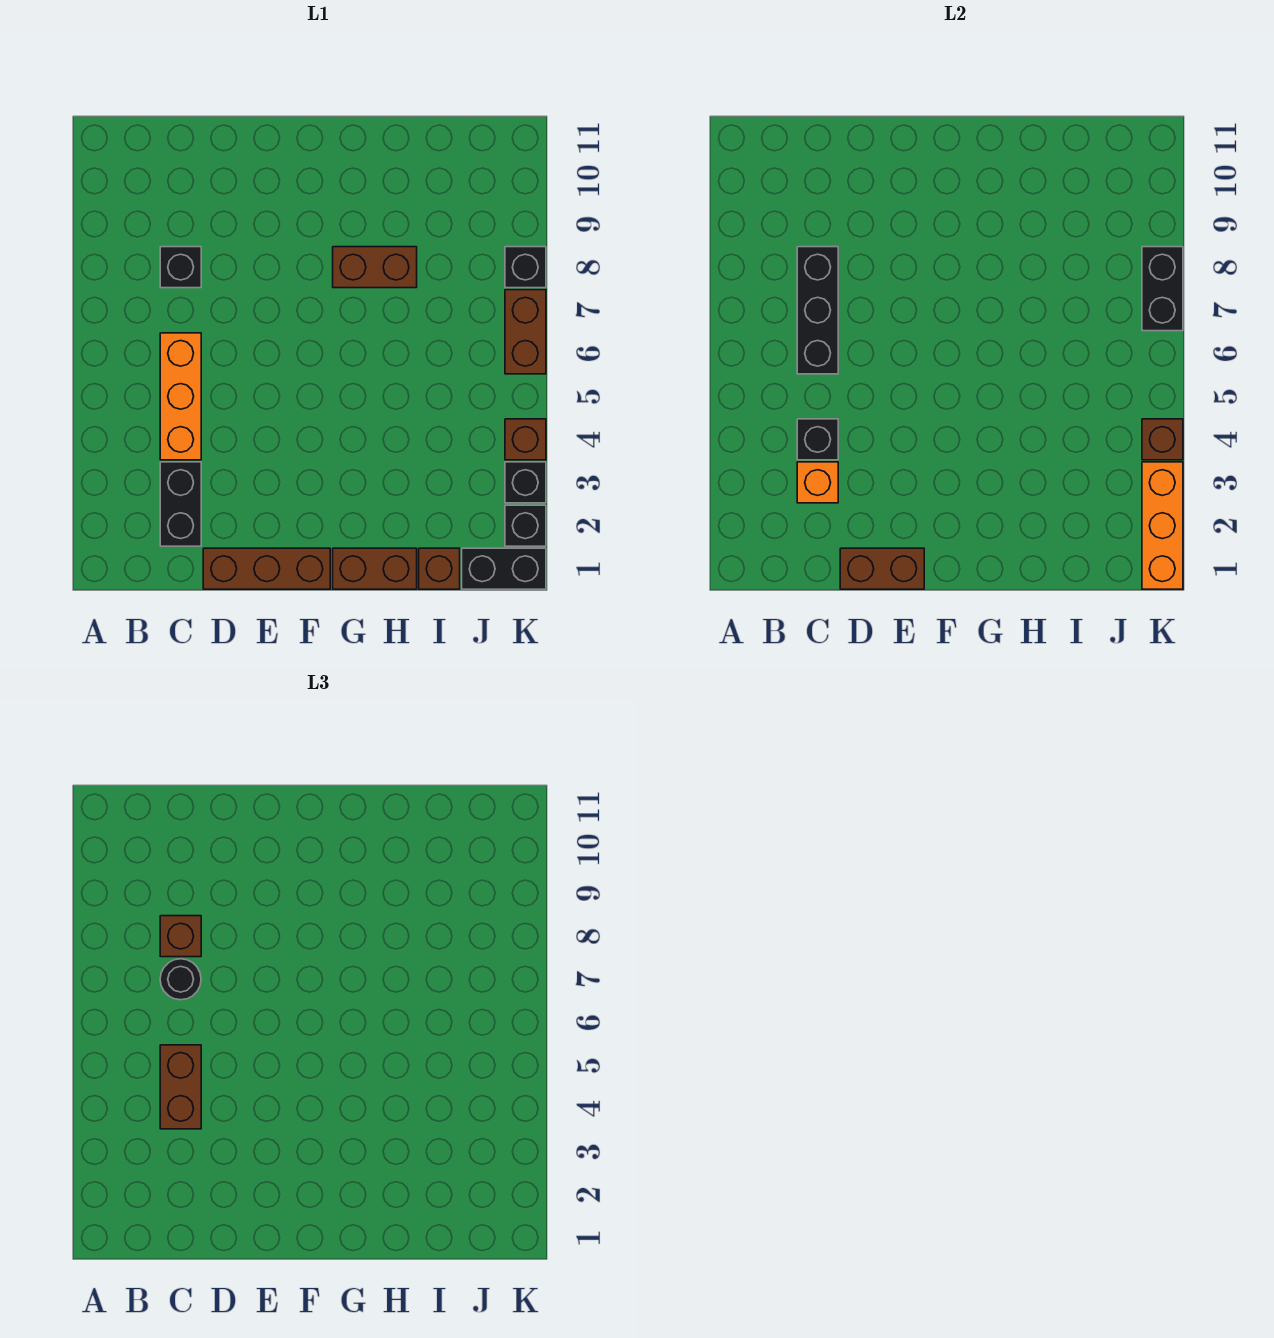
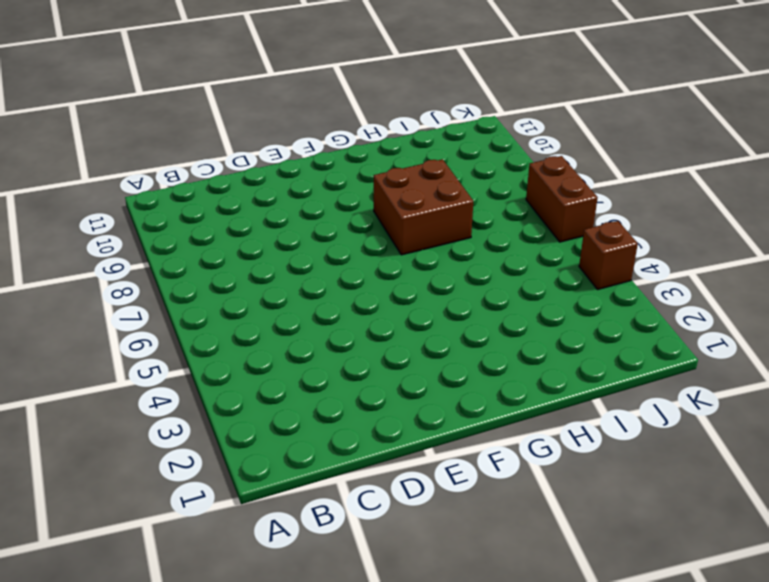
brown 2x2 brick [374,159,473,255] -> brown 1x2 brick [333,247,417,288]
none -> black 1x2 brick [160,462,201,546]
none -> orange 1x3 brick [160,333,201,460]
none -> black 1x1 brick [160,247,201,288]

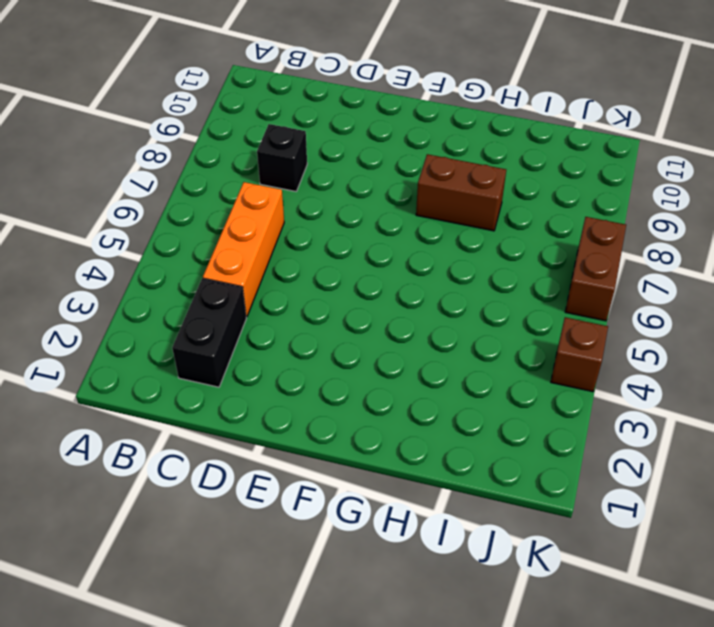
none -> brown 1x3 brick [203,548,330,589]
none -> brown 1x2 brick [333,548,417,589]
none -> brown 1x1 brick [419,548,460,589]

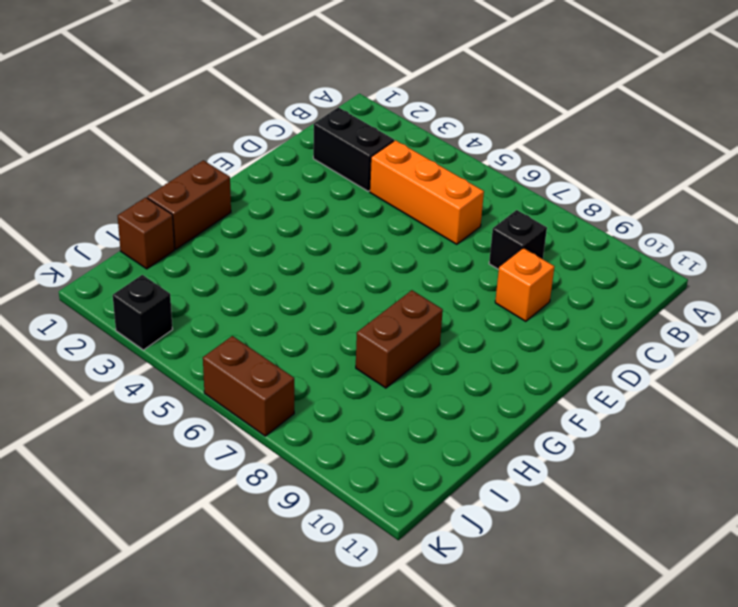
orange 1x1 brick [495,248,554,321] -> orange 1x1 brick moved to [797,462,838,503]
none -> brown 1x3 brick [203,548,330,589]
none -> black 1x2 brick [462,548,546,589]
none -> black 1x1 brick [505,505,546,546]

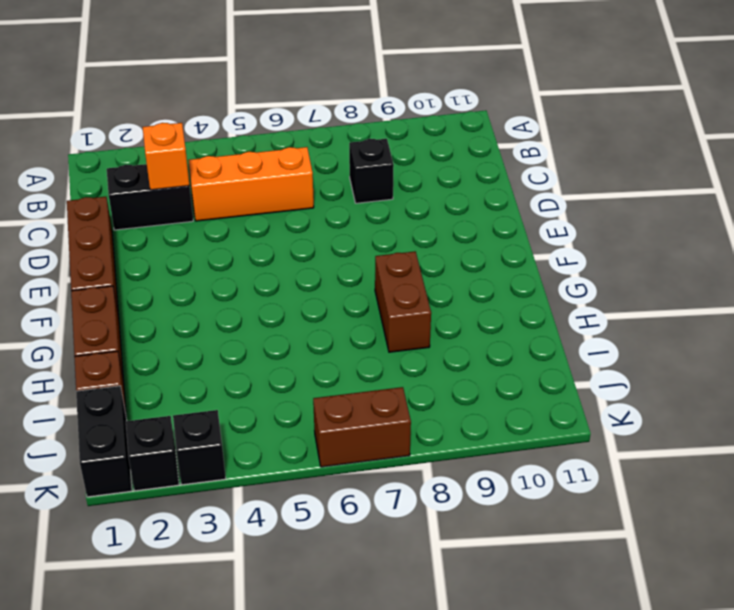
none -> brown 1x1 brick [505,419,546,460]
none -> black 1x1 brick [505,247,546,288]
none -> black 1x1 brick [797,419,838,460]

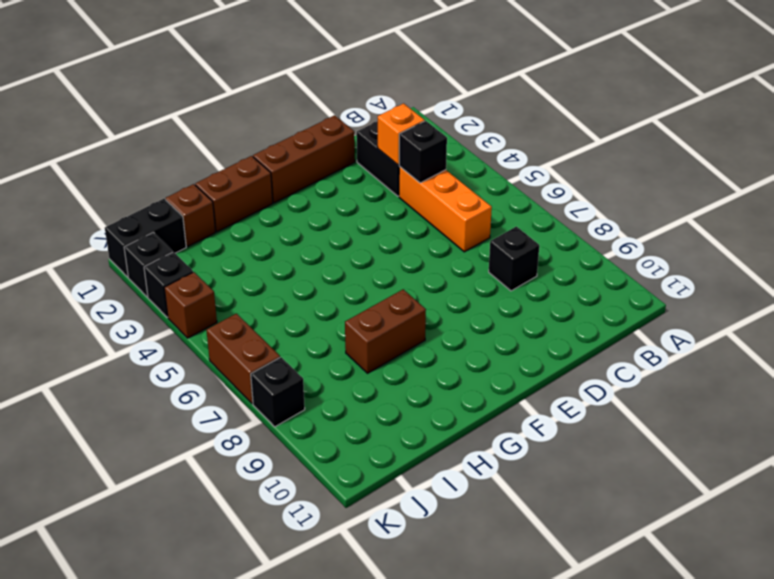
none -> black 1x3 brick [797,247,838,374]
none -> brown 1x2 brick [840,548,924,589]
none -> orange 1x3 brick [1142,462,1183,589]

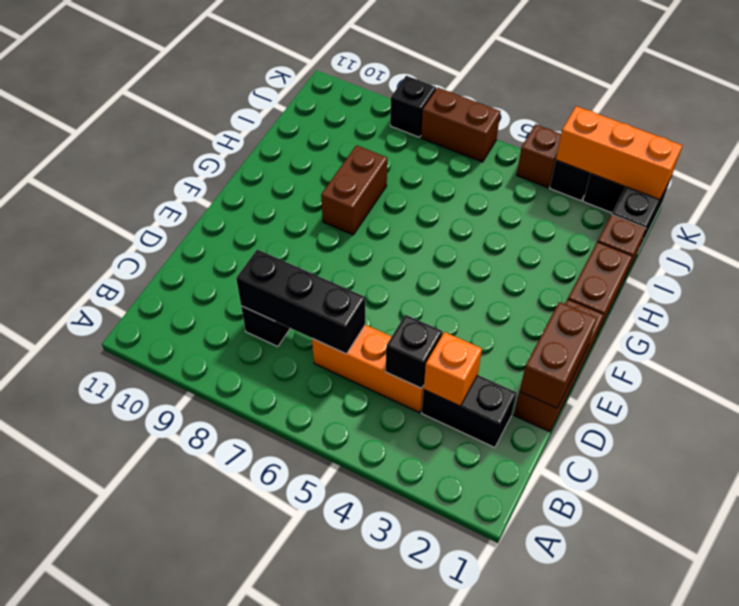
none -> brown 1x1 brick [1142,419,1183,460]
none -> black 1x2 brick [1142,247,1183,331]
none -> brown 1x2 brick [160,1045,201,1129]

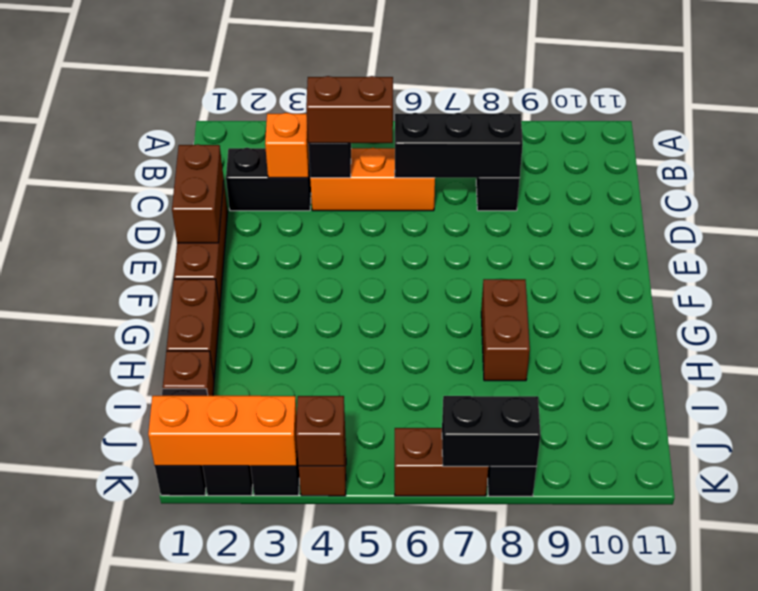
none -> black 1x1 round brick [160,959,201,1000]
none -> brown 1x1 brick [160,916,201,957]

